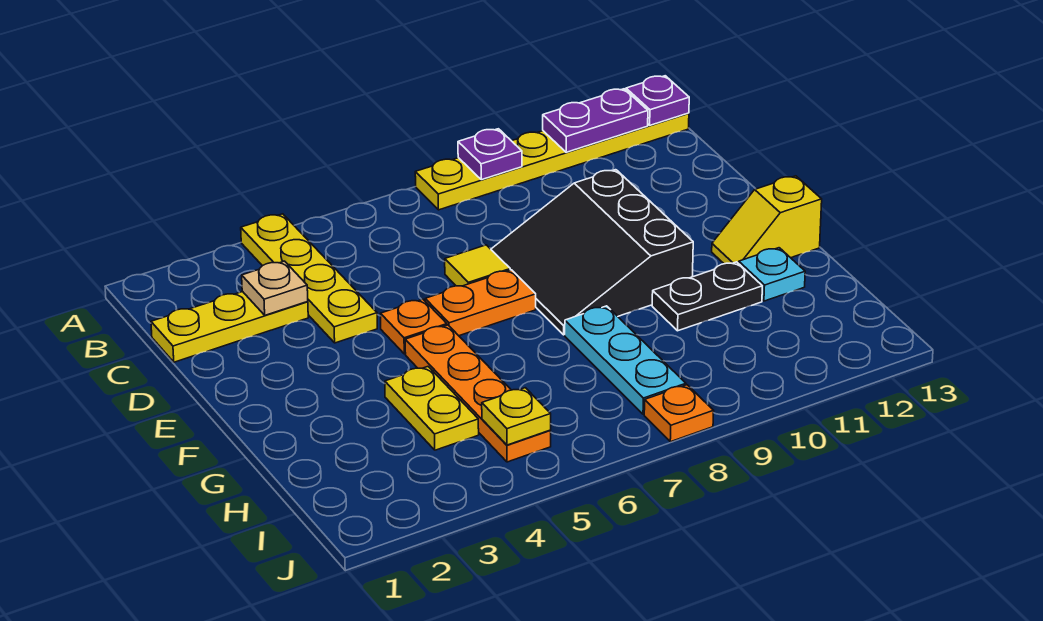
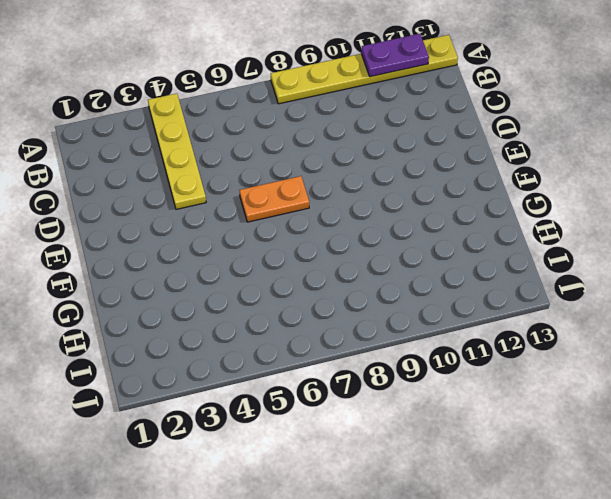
none -> yellow 1x3 plate [151,292,308,362]
none -> yellow 1x1 tile [445,245,510,286]
none -> black 3x3 slope [491,170,693,335]

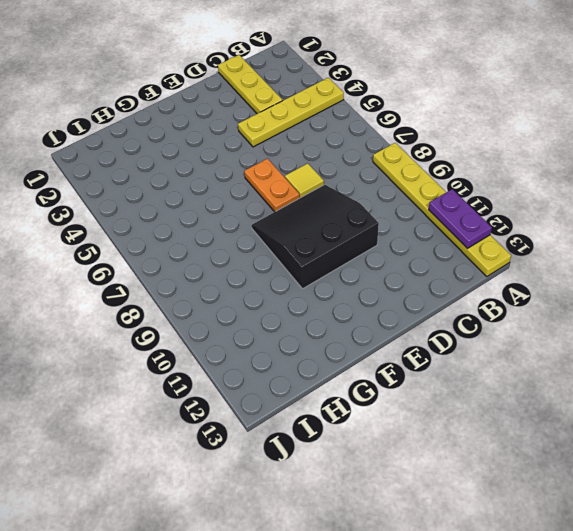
none -> orange 1x1 plate [381,299,447,354]
none -> orange 1x4 plate [405,325,551,462]
none -> yellow 1x2 slope [712,176,822,264]

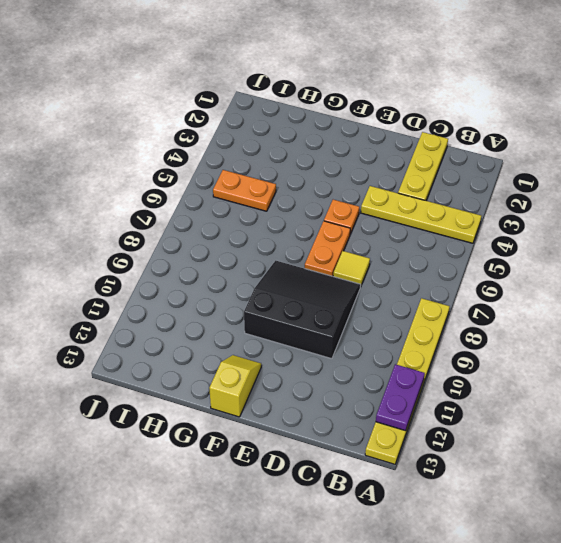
orange 1x2 plate [213,170,276,211] -> orange 1x4 plate [405,325,551,462]
none -> yellow 1x2 plate [385,367,479,450]
none -> cyan 1x3 plate [565,306,686,414]
none -> black 1x2 plate [652,262,762,331]

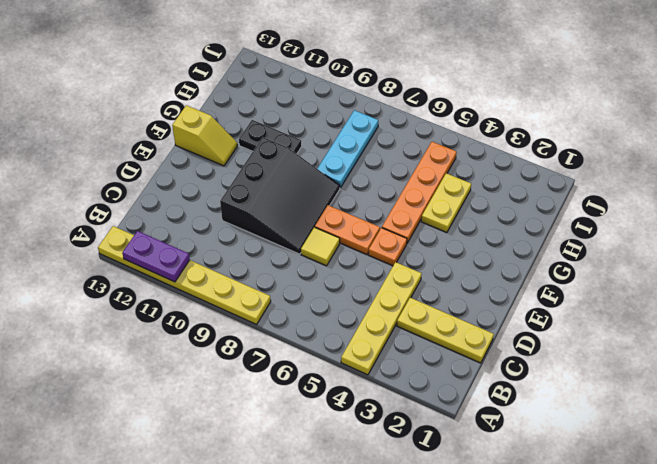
none -> cyan 1x1 plate [739,248,805,301]
none -> orange 1x1 plate [644,385,714,442]
none -> purple 1x1 plate [458,129,522,180]

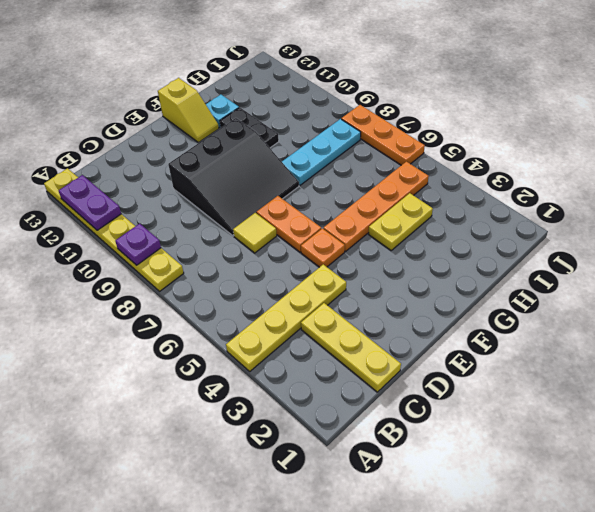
orange 1x3 plate [341,105,425,165] -> orange 1x1 plate [644,385,714,442]
none -> purple 1x1 plate [626,76,689,125]
none -> tan 1x1 plate [242,261,308,315]
none -> yellow 1x1 plate [482,388,551,445]

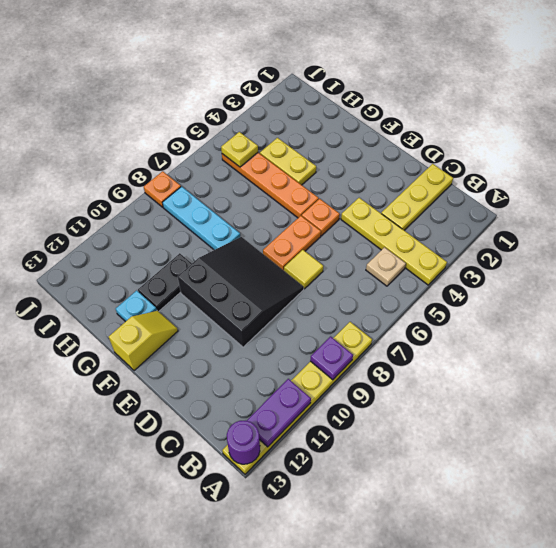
purple 1x1 round brick [227,421,260,464] -> purple 1x1 plate [626,76,689,125]
tan 1x1 plate [366,247,406,286] -> tan 1x1 plate moved to [242,261,308,315]

